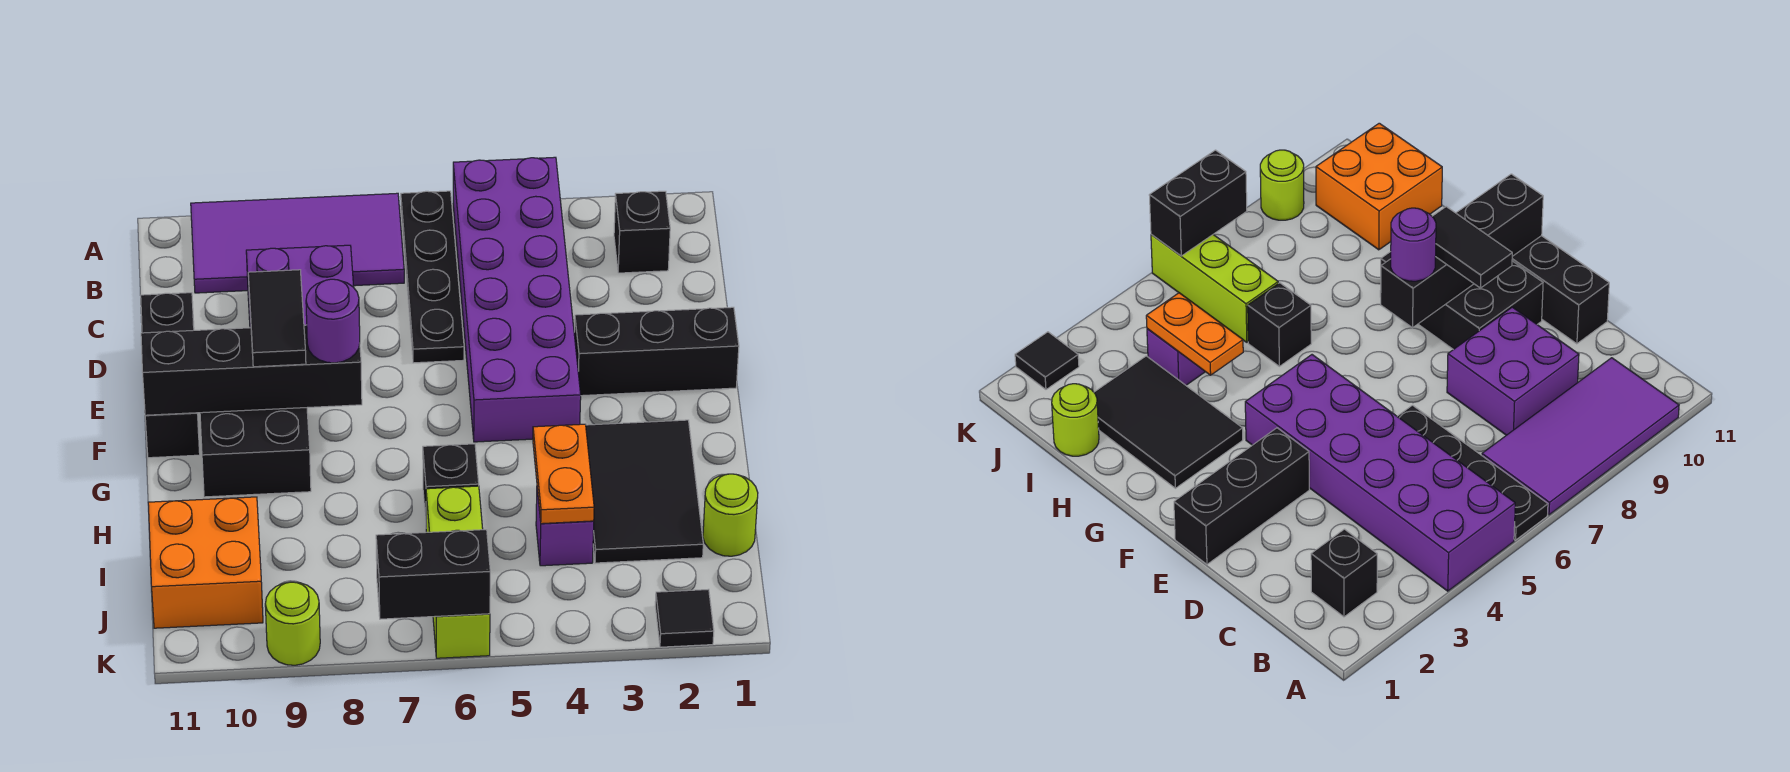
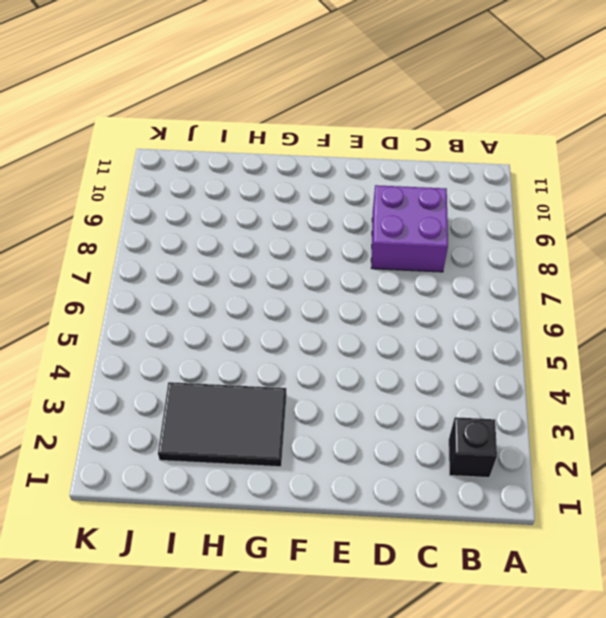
none -> purple 2x6 brick [453,157,581,442]
none -> black 1x4 plate [401,191,464,363]
none -> purple 2x4 tile [191,193,404,293]

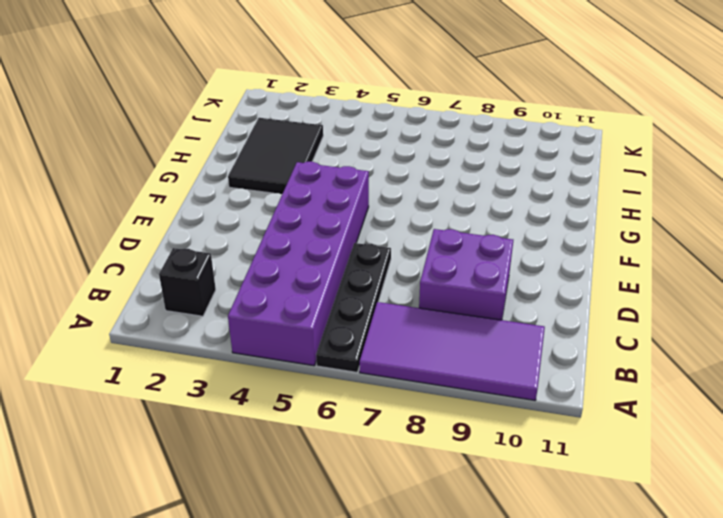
none -> black 1x3 brick [141,293,200,458]
none -> black 1x3 brick [574,307,739,396]
none -> black 2x3 brick [200,408,311,497]

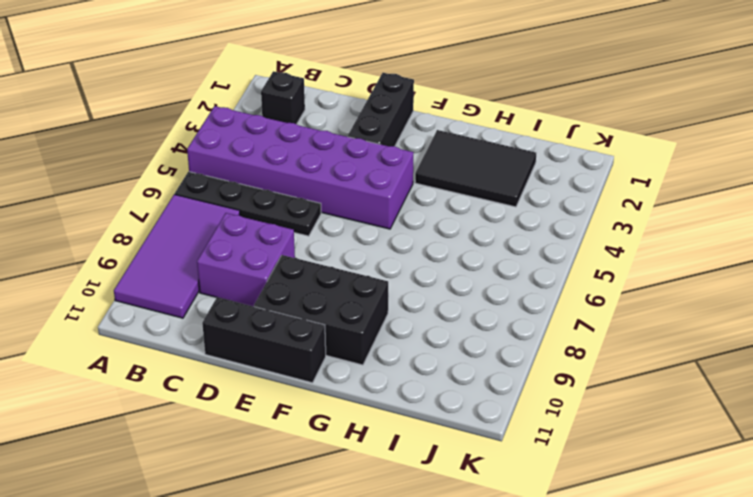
none -> black 1x1 brick [423,444,479,520]
none -> lime 1x1 round brick [703,474,758,556]
none -> purple 1x1 brick [536,490,594,566]

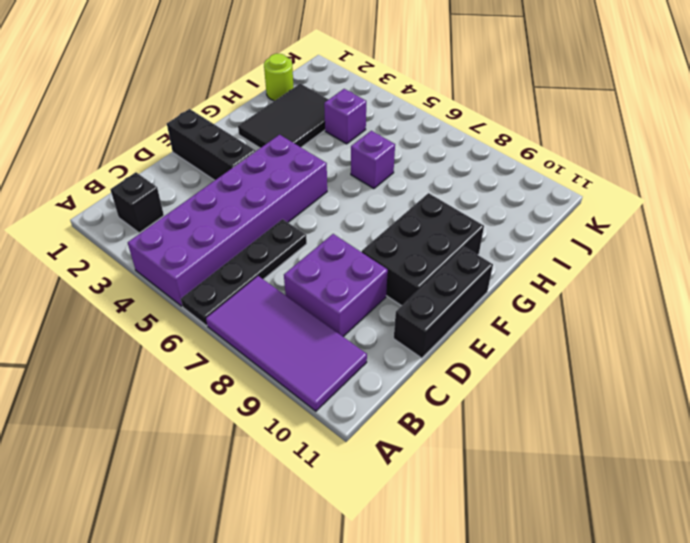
purple 1x1 brick [351,131,395,189] -> black 1x1 brick [423,444,479,520]
none -> lime 1x3 brick [426,486,490,658]
none -> orange 2x2 brick [148,497,263,628]
none -> black 1x1 tile [655,589,714,647]

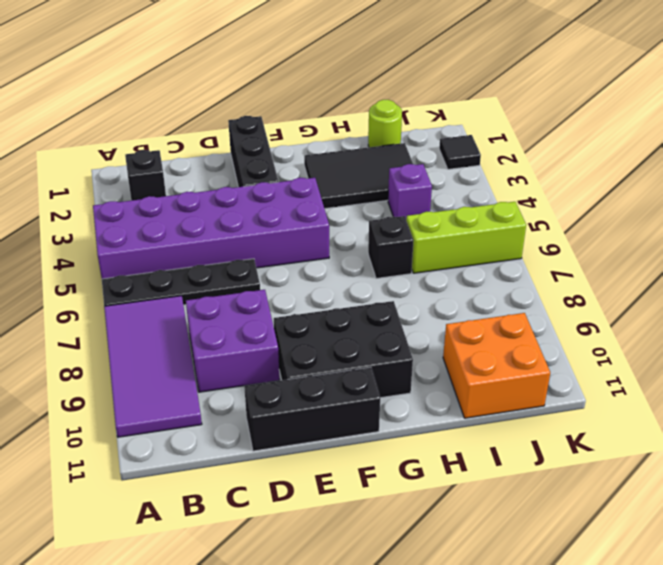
none -> lime 1x1 round brick [265,582,320,665]
none -> black 1x4 brick [141,325,362,416]
none -> orange 1x2 plate [533,424,594,524]

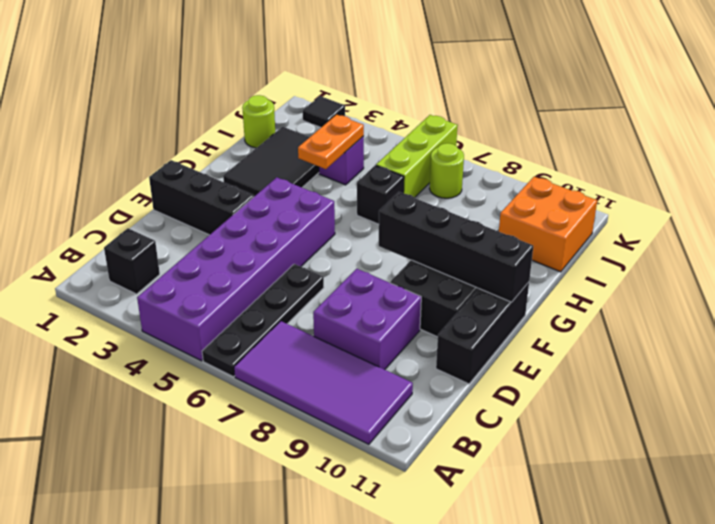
lime 1x1 round brick [430,143,464,198] -> lime 1x1 round brick moved to [265,582,320,665]
none -> black 1x2 brick [376,530,490,619]
none -> black 1x2 tile [248,270,306,367]
none -> purple 1x1 round brick [306,279,360,363]

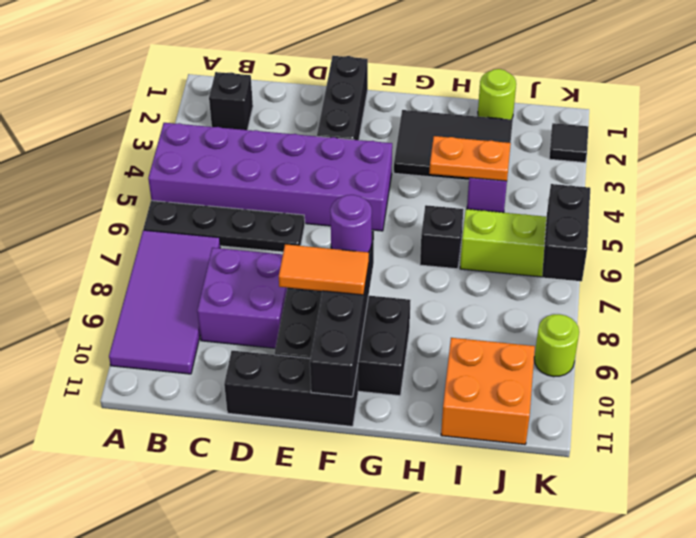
orange 1x2 tile [279,244,369,295] -> black 1x2 tile [248,270,306,367]

